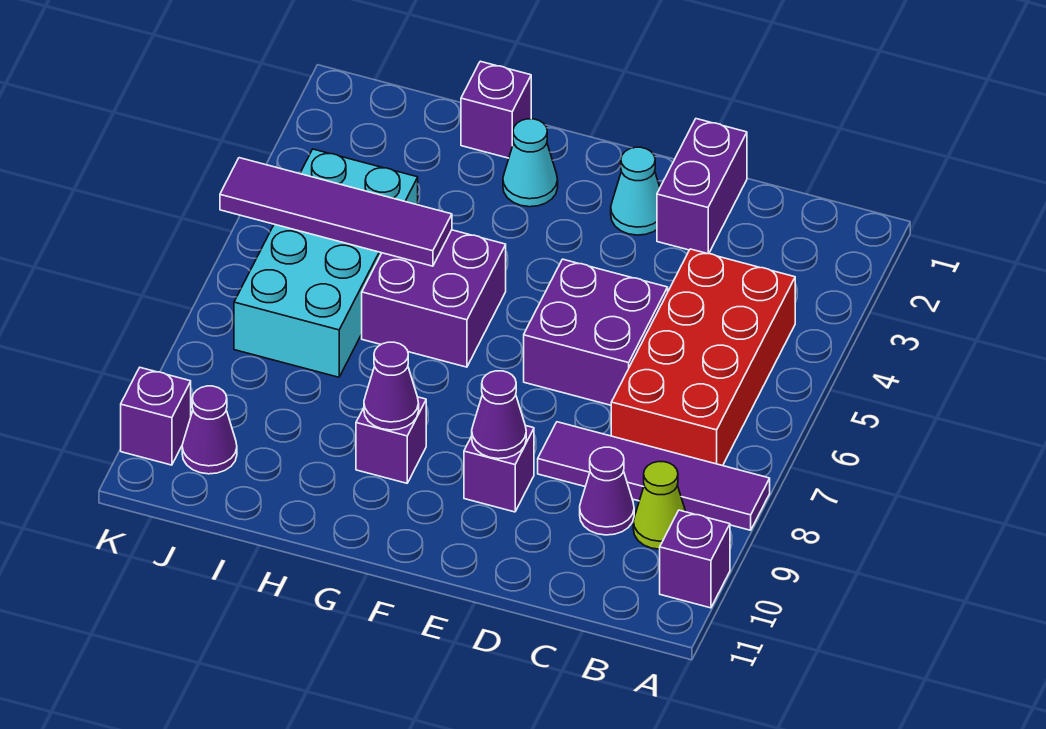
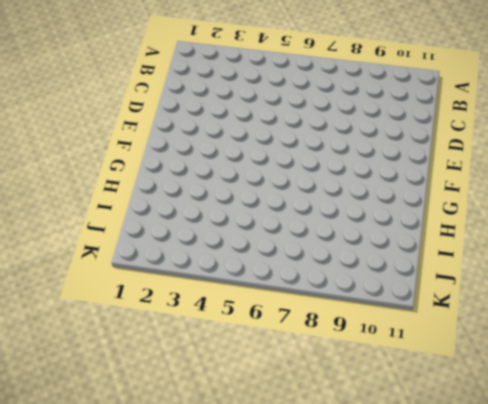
none -> purple 1x4 tile [538,422,770,530]
none -> purple 1x1 brick [660,510,730,608]
none -> red 2x4 brick [611,249,795,466]

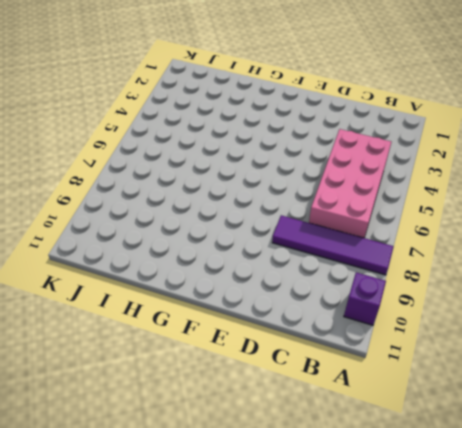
pink 2x4 brick [309,129,391,238] -> red 2x4 brick [611,249,795,466]
none -> lime 1x1 cone [633,462,686,549]
none -> purple 1x1 cone [580,447,634,535]
none -> purple 1x2 brick [657,119,747,254]

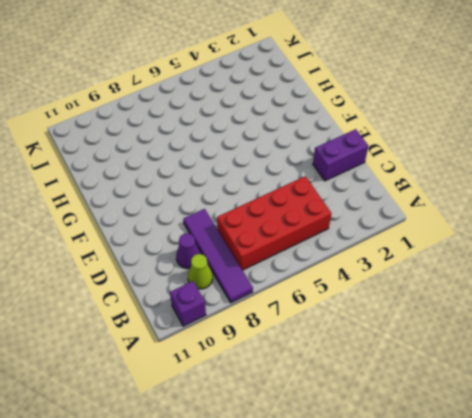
none -> purple 2x2 brick [524,259,668,405]
none -> cyan 1x1 cone [611,147,660,235]
none -> purple 1x1 brick [464,425,534,512]

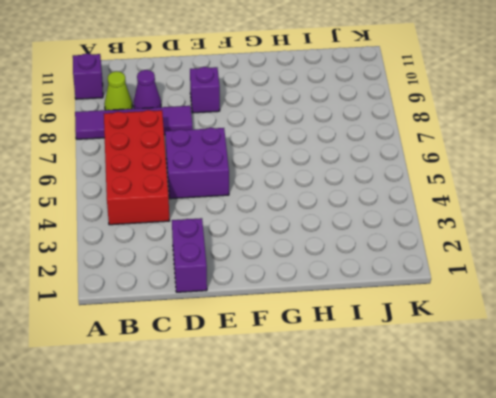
none -> cyan 1x1 cone [611,147,660,235]
none -> cyan 1x1 cone [503,119,558,207]
none -> purple 2x2 brick [362,230,506,367]

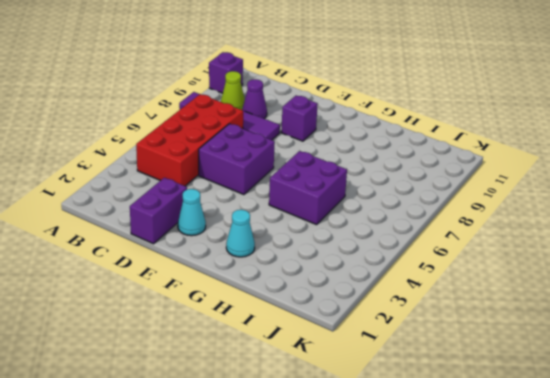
none -> purple 1x1 brick [356,397,426,483]
none -> purple 1x1 brick [461,61,531,158]
none -> cyan 2x4 brick [234,149,418,377]

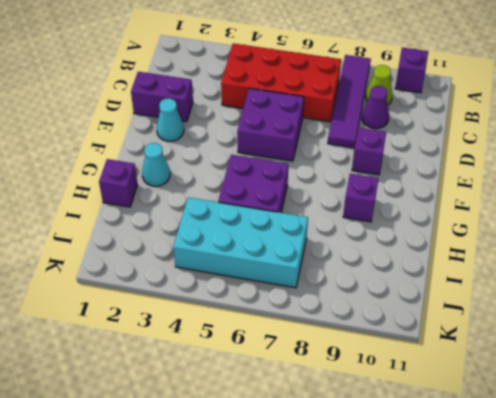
none -> purple 1x1 cone [182,386,237,474]
none -> purple 1x1 brick [121,368,191,465]
none -> purple 1x1 cone [472,371,526,459]

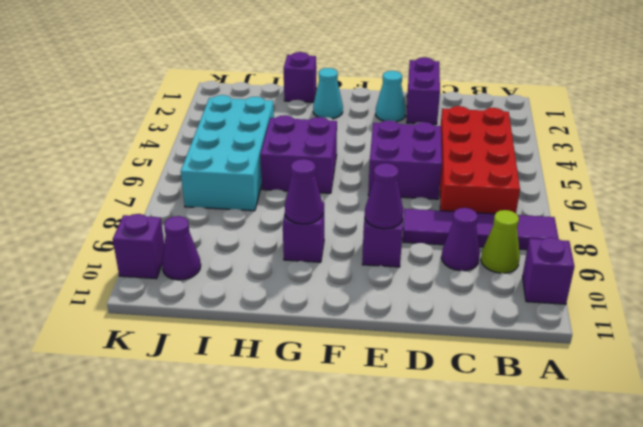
none -> purple 1x4 tile [220,158,452,266]

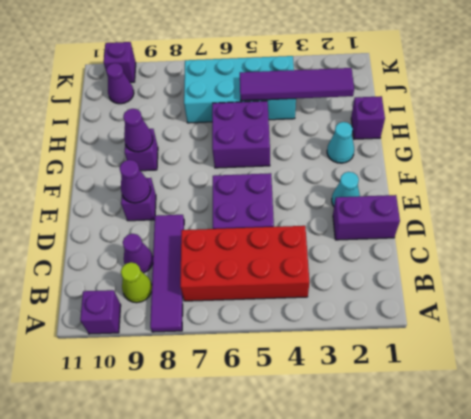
purple 1x4 tile [240,68,354,101] -> purple 1x4 tile turned to [220,158,452,266]

